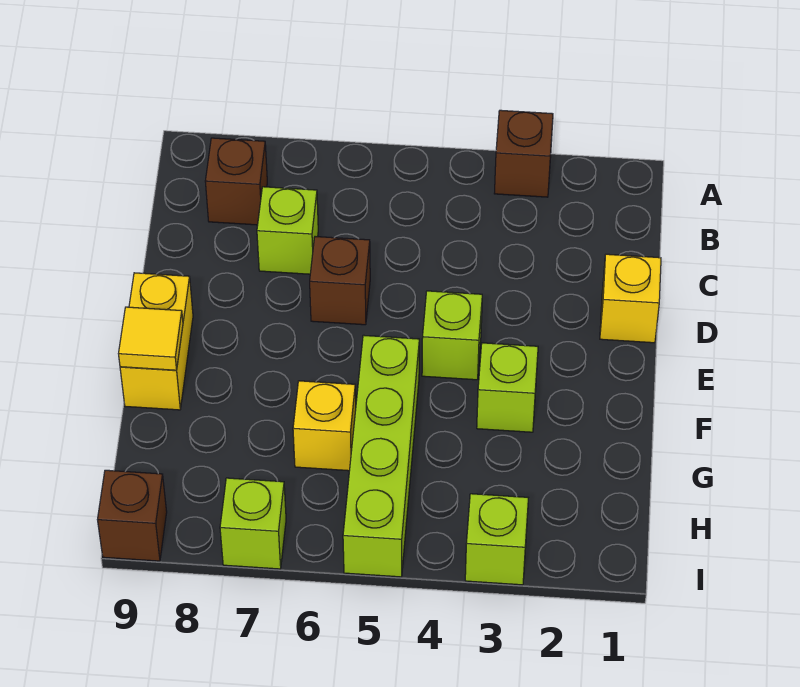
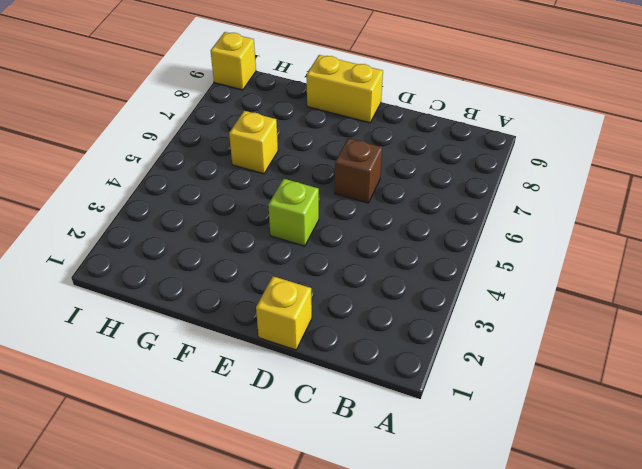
yellow 1x1 brick [211,32,256,90] -> brown 1x1 brick [98,470,167,561]
none -> brown 1x1 brick [494,110,553,197]
none -> brown 1x1 brick [205,138,267,225]
none -> lime 1x1 brick [257,187,318,274]

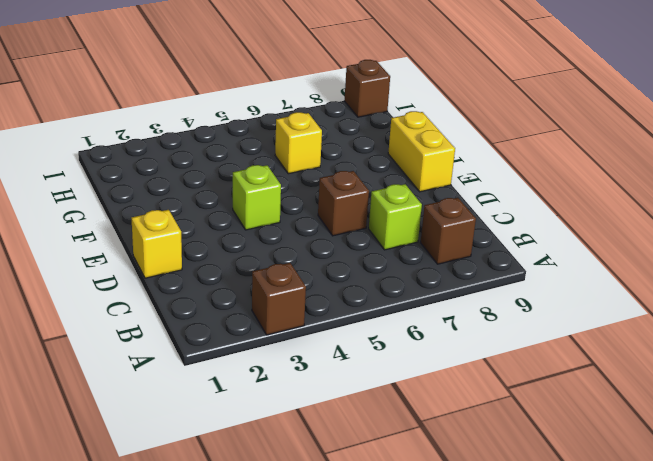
none -> lime 1x1 brick [477,343,538,432]
none -> lime 1x4 brick [343,335,419,577]
none -> lime 1x1 brick [465,494,528,585]

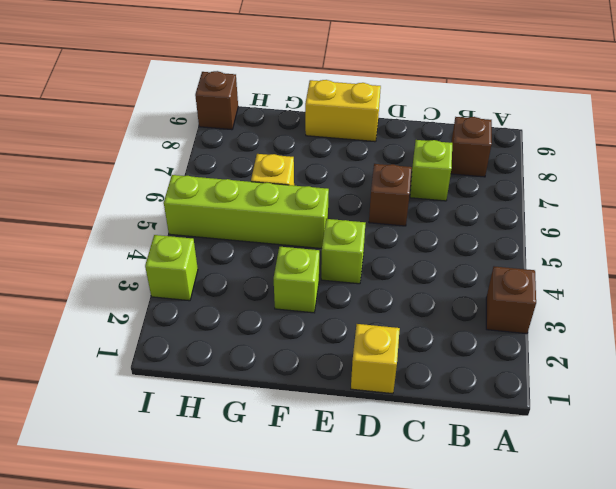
none -> lime 1x1 brick [220,478,286,569]
none -> yellow 1x1 tile [119,307,183,370]

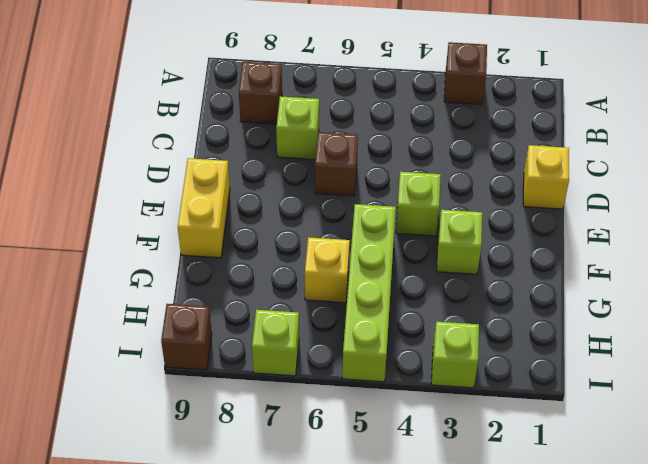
none -> yellow 1x1 tile [119,307,183,370]

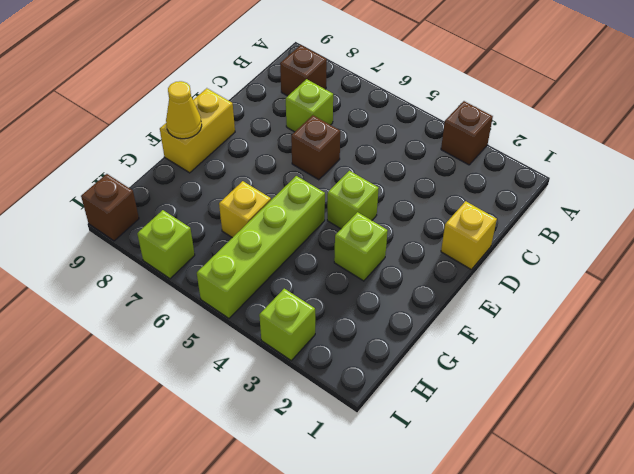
yellow 1x1 cone [166,81,202,139] -> yellow 1x1 tile [119,307,183,370]

